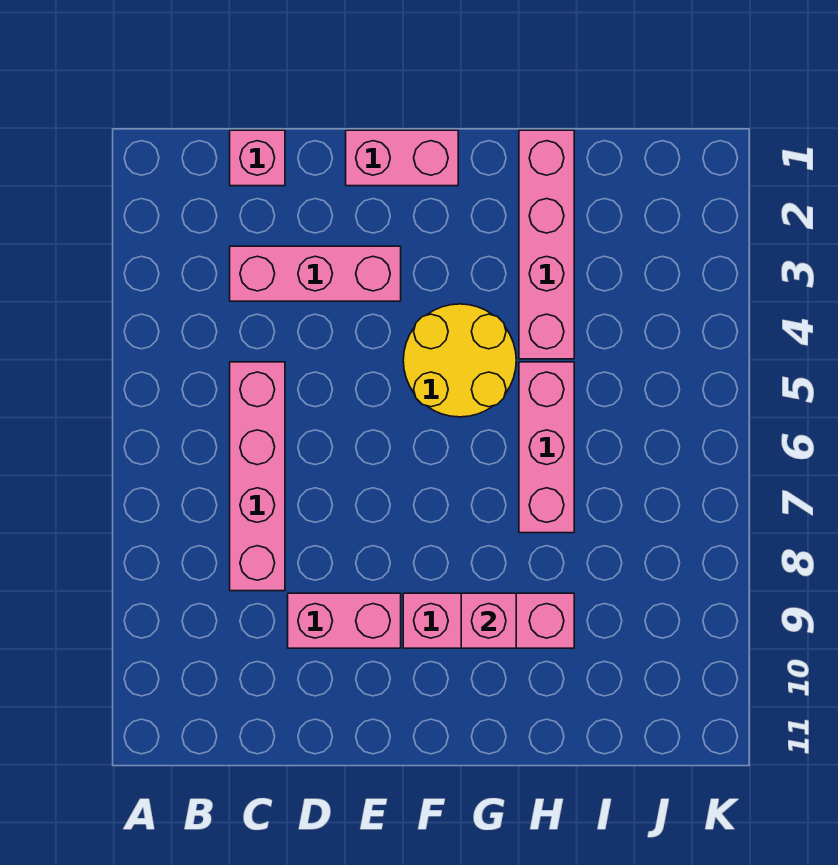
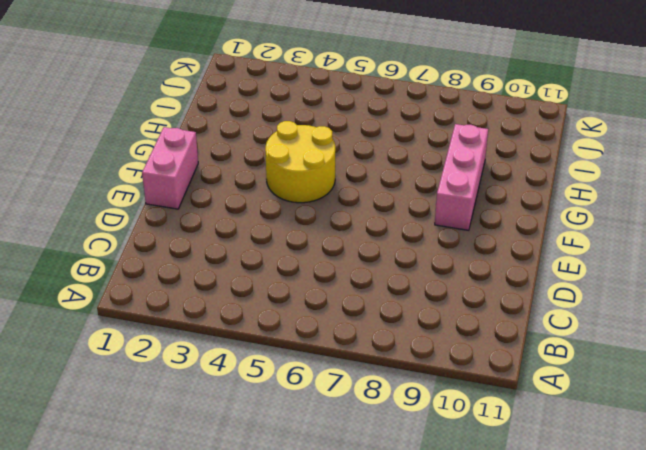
none -> pink 1x1 brick [230,130,285,186]
none -> pink 1x3 brick [230,246,401,301]

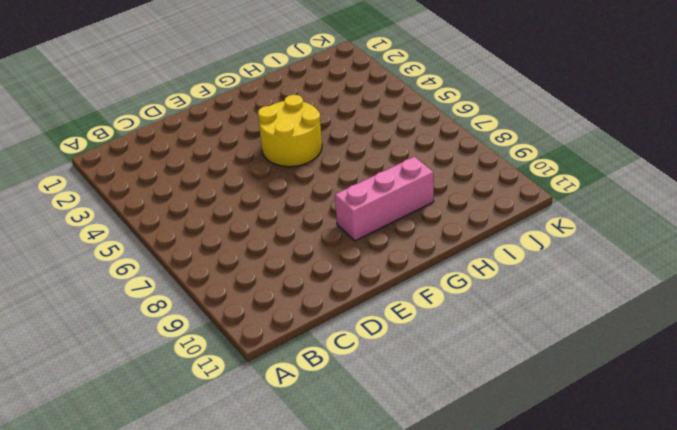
none -> pink 1x1 brick [230,130,285,186]
none -> pink 1x3 brick [230,246,401,301]

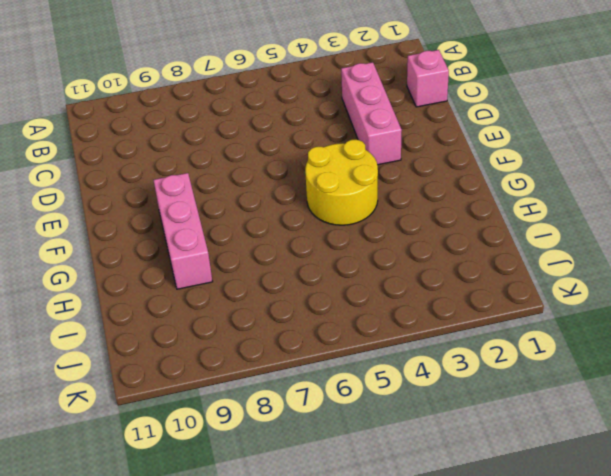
none -> pink 1x4 brick [230,362,285,591]
none -> pink 1x2 brick [288,593,401,648]

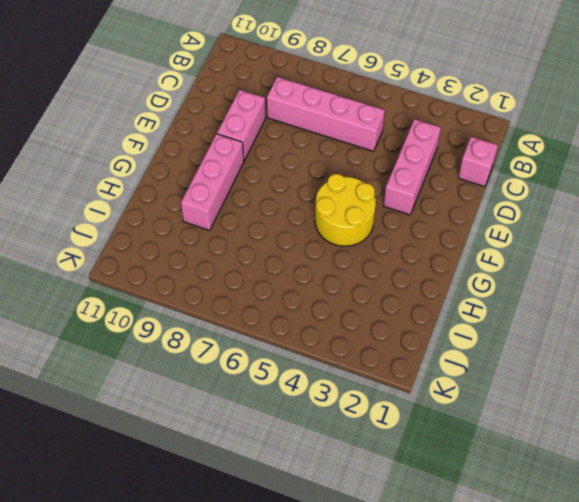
none -> pink 1x2 brick [346,130,458,186]
none -> pink 1x4 brick [519,130,574,359]

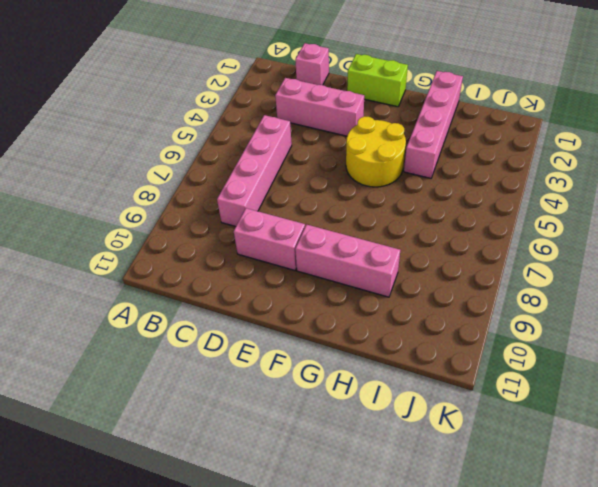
lime 1x2 brick [347,54,408,107] -> pink 1x2 brick [346,130,458,186]
none -> pink 1x3 brick [519,362,574,533]
none -> pink 1x1 brick [461,593,516,648]

